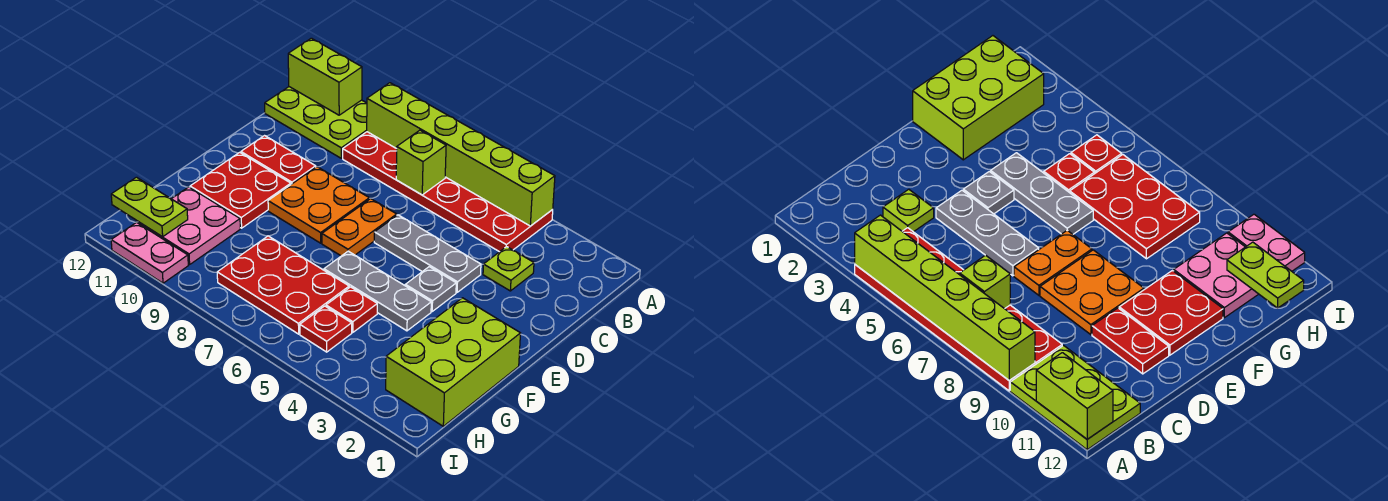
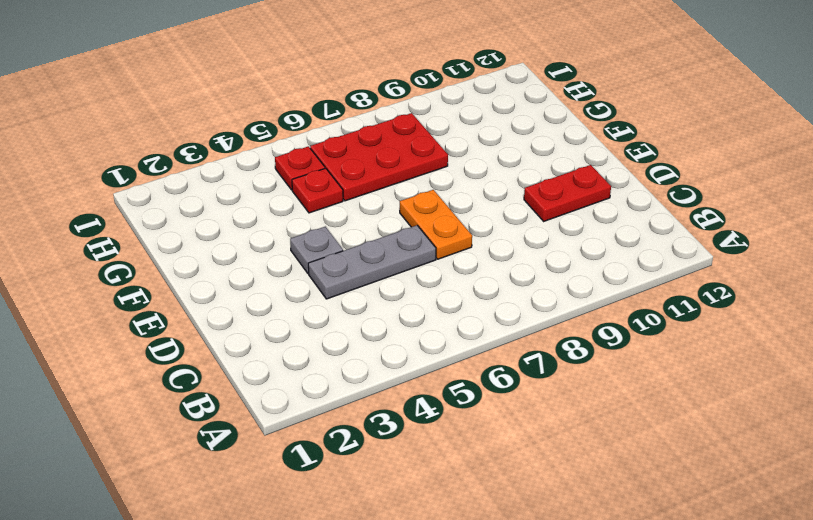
none -> red 2x6 plate [343,132,553,252]
none -> lime 2x3 plate [265,87,367,158]
none -> lime 1x1 plate [483,247,534,291]

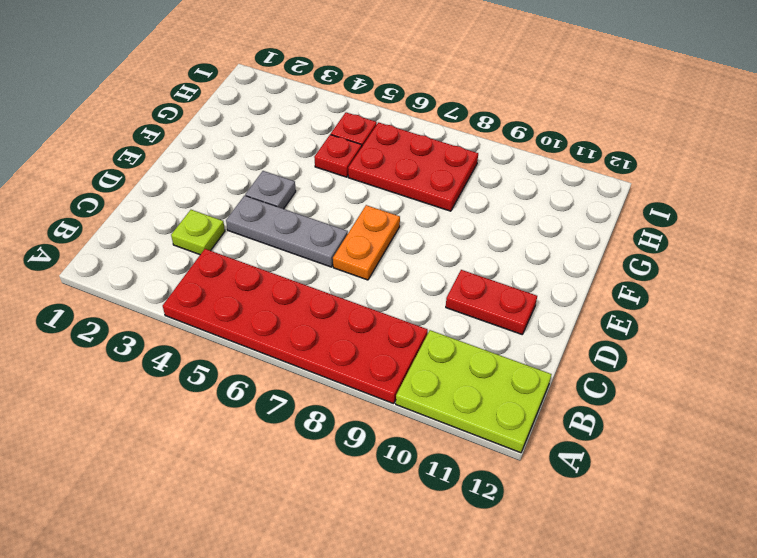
none -> orange 2x2 plate [268,167,369,243]
none -> red 2x2 plate [190,152,291,228]
none -> lime 2x3 brick [386,298,521,426]

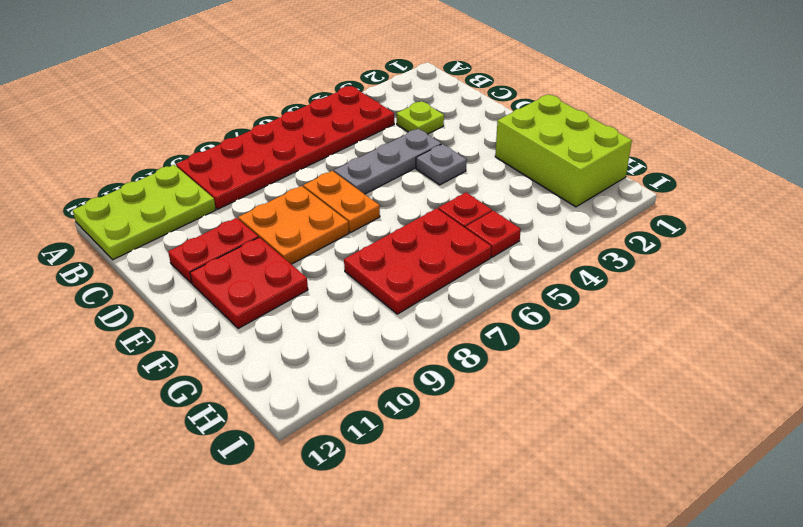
none -> grey 1x3 plate [324,251,431,331]
none -> pink 2x2 plate [138,187,240,265]
none -> pink 1x2 plate [111,222,188,283]

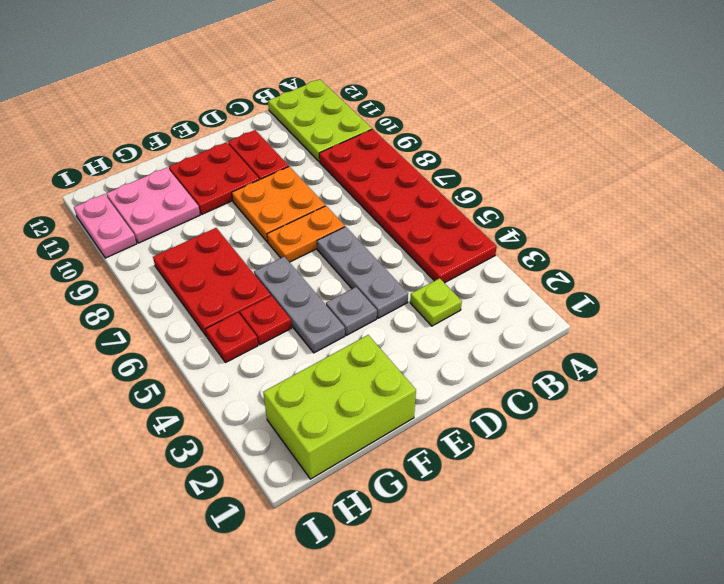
none -> lime 1x6 brick [367,83,555,226]
none -> lime 1x2 brick [288,38,362,115]
none -> lime 1x1 brick [396,130,446,195]

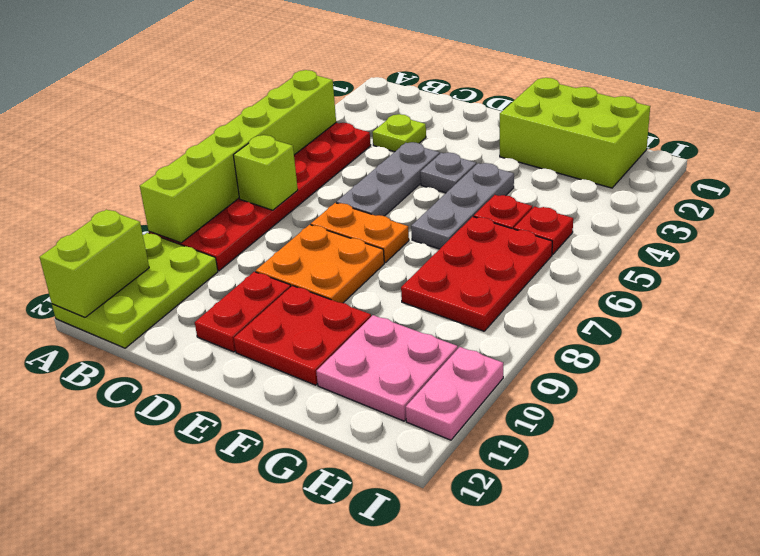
none -> lime 1x2 plate [111,177,188,237]

